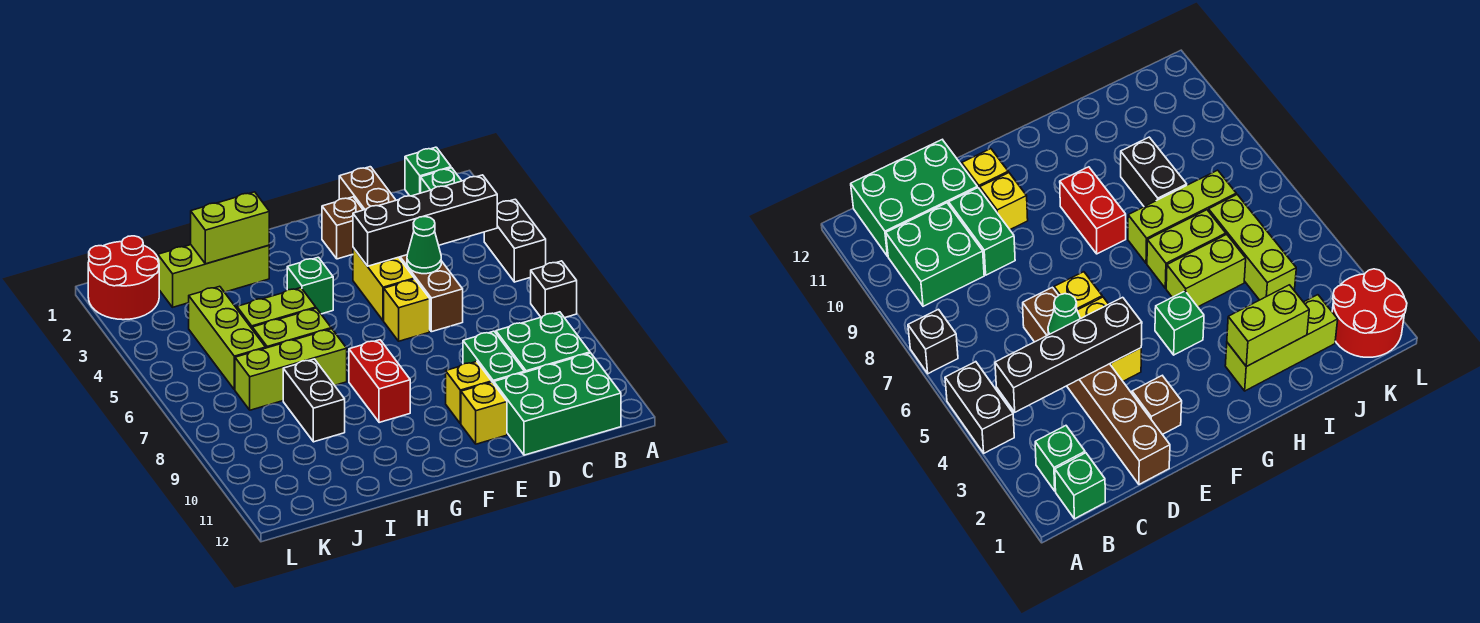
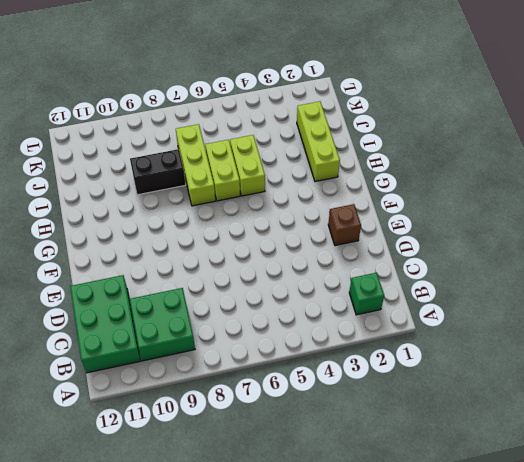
none -> black 1x2 brick [484,199,546,282]
none -> black 1x1 brick [531,261,577,318]
none -> green 1x1 brick [405,147,451,196]

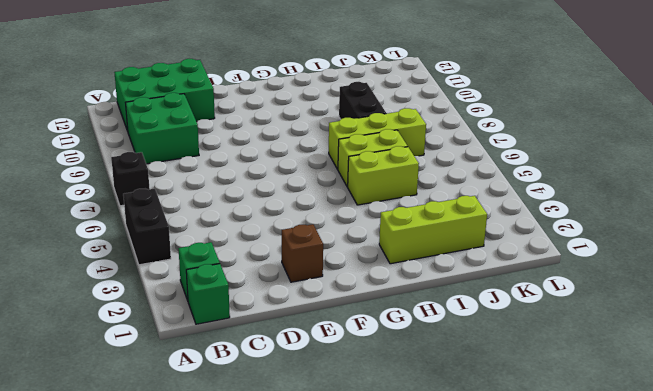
none -> brown 1x6 brick [339,167,463,332]
none -> green 1x2 brick [463,331,524,384]
none -> yellow 1x2 brick [353,248,414,321]

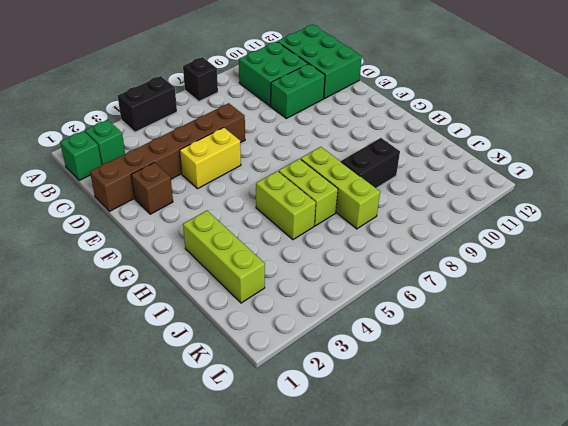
none -> yellow 1x1 brick [384,279,430,341]
none -> yellow 1x1 brick [446,362,492,424]
none -> yellow 1x1 brick [461,382,507,444]

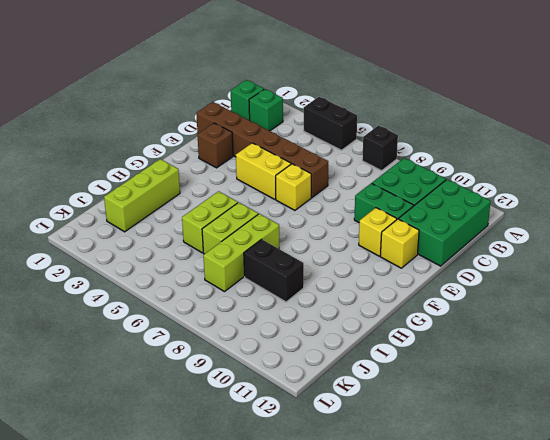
none -> green 1x1 brick [287,257,333,314]
none -> red 1x2 brick [349,340,410,423]
none -> lime 1x3 brick [189,286,266,390]

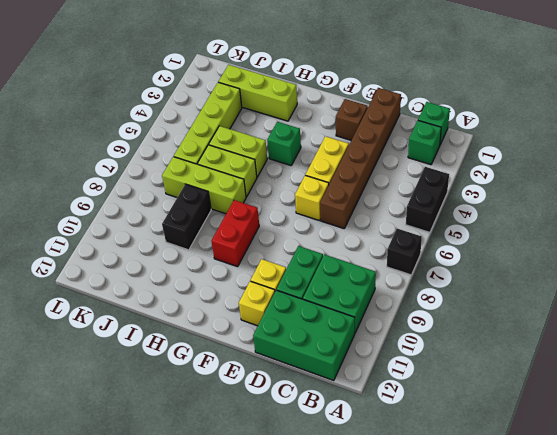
lime 1x4 brick [174,82,242,164] -> lime 1x3 brick [189,286,266,390]
none -> red 2x2 round brick [88,236,159,320]
none -> black 1x4 brick [353,175,497,266]
none -> green 1x1 cone [407,217,441,274]

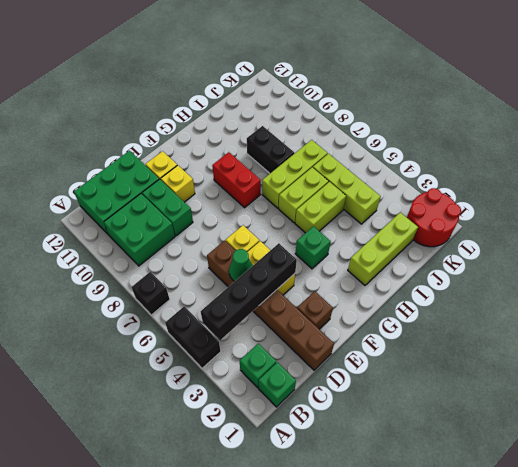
none -> lime 1x2 brick [191,192,269,264]

